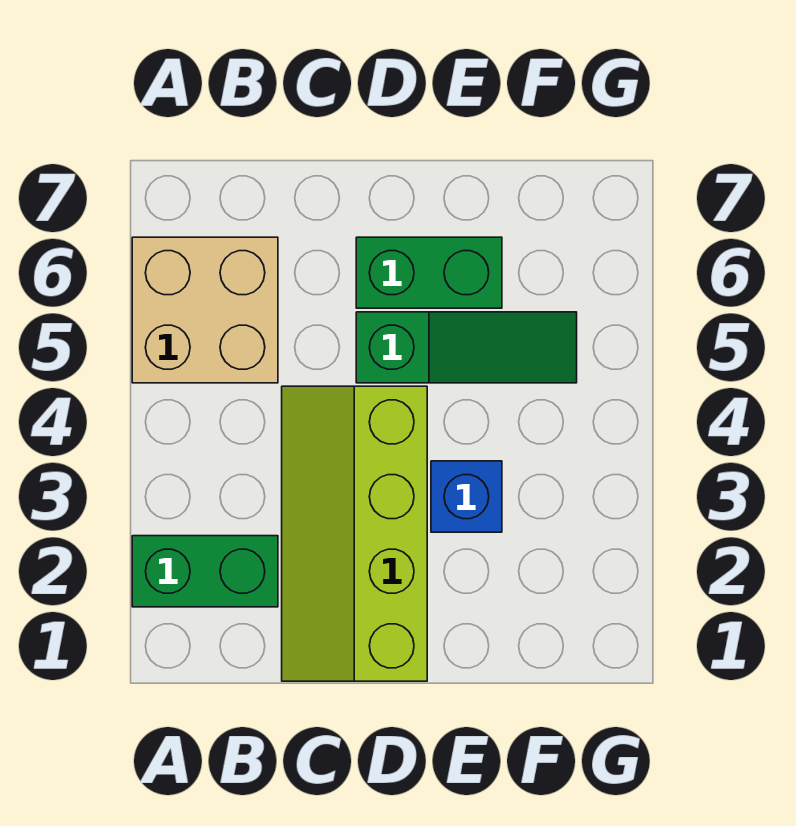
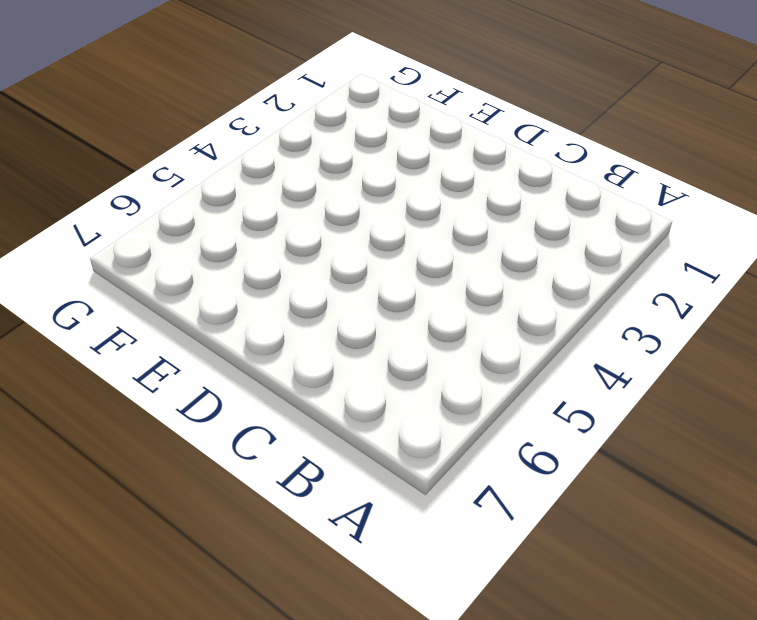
none -> green 1x2 brick [132,536,278,607]
none -> tan 2x2 brick [132,237,278,383]

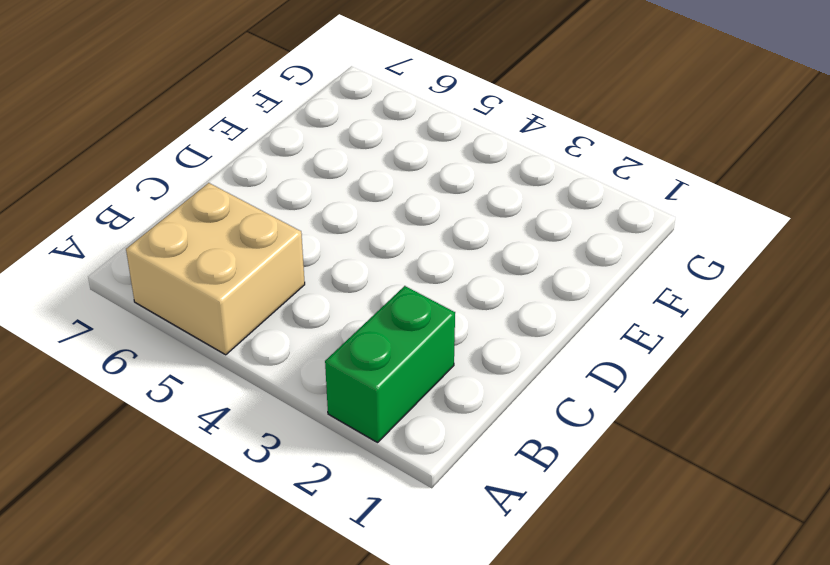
none -> lime 2x4 slope [282,386,427,681]
none -> green 1x3 slope [356,312,577,383]

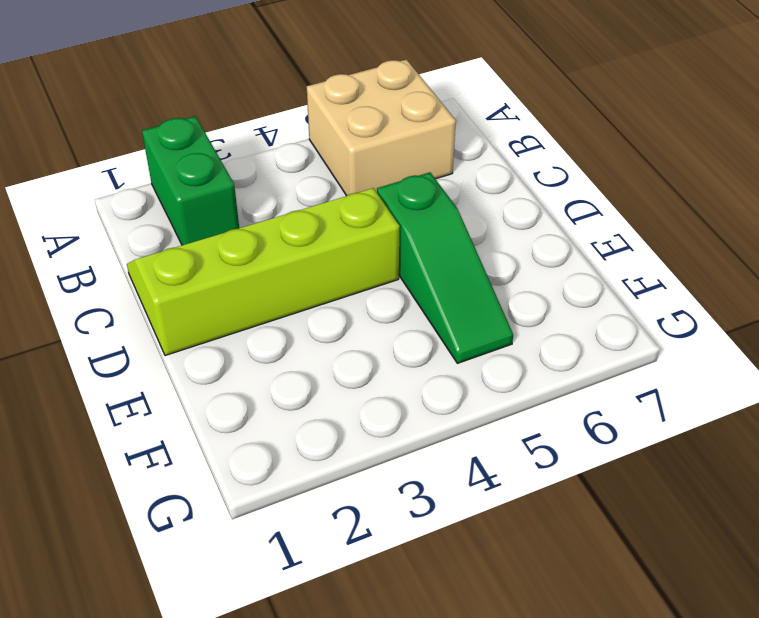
none -> green 1x2 brick [356,237,502,308]
none -> blue 1x1 brick [431,461,502,532]

